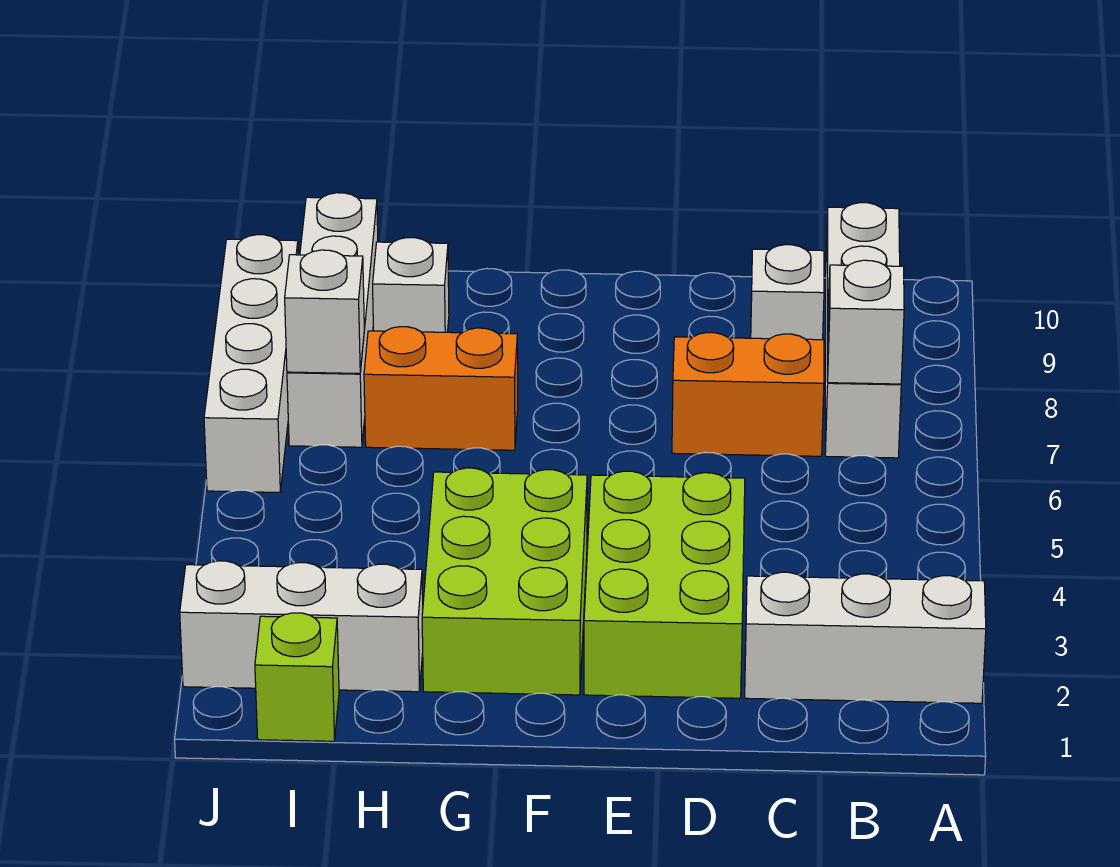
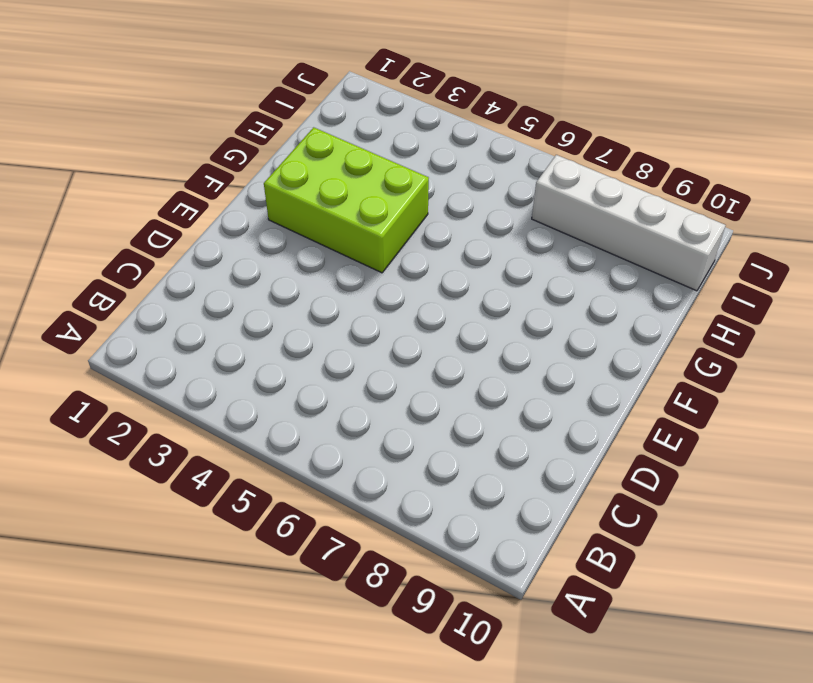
none -> white 1x3 brick [745,572,986,703]
none -> white 1x4 brick [825,203,901,458]
none -> orange 1x2 brick [672,333,824,456]

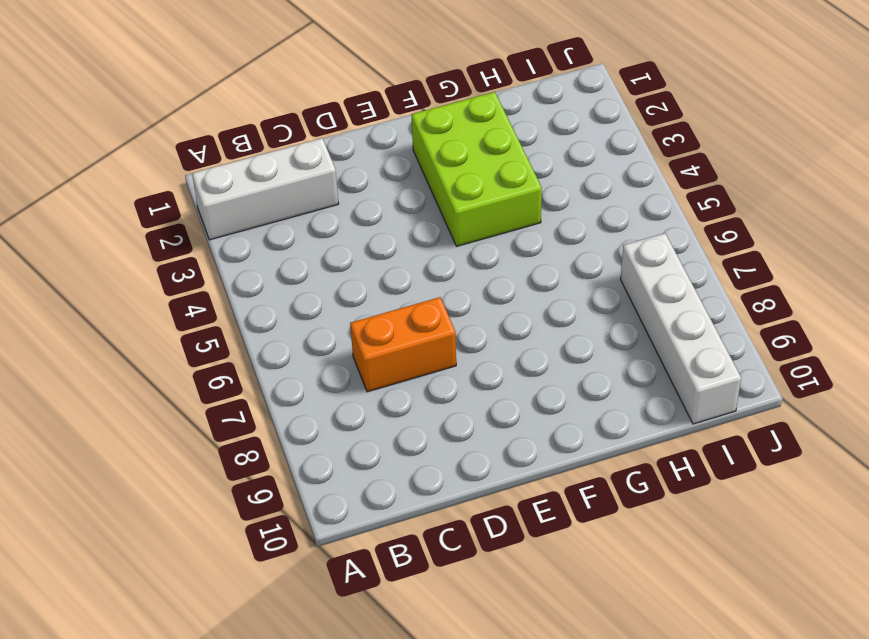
none -> white 1x4 brick [825,203,901,458]
none -> white 1x1 brick [751,245,824,340]
none -> lime 2x3 brick [584,471,745,698]

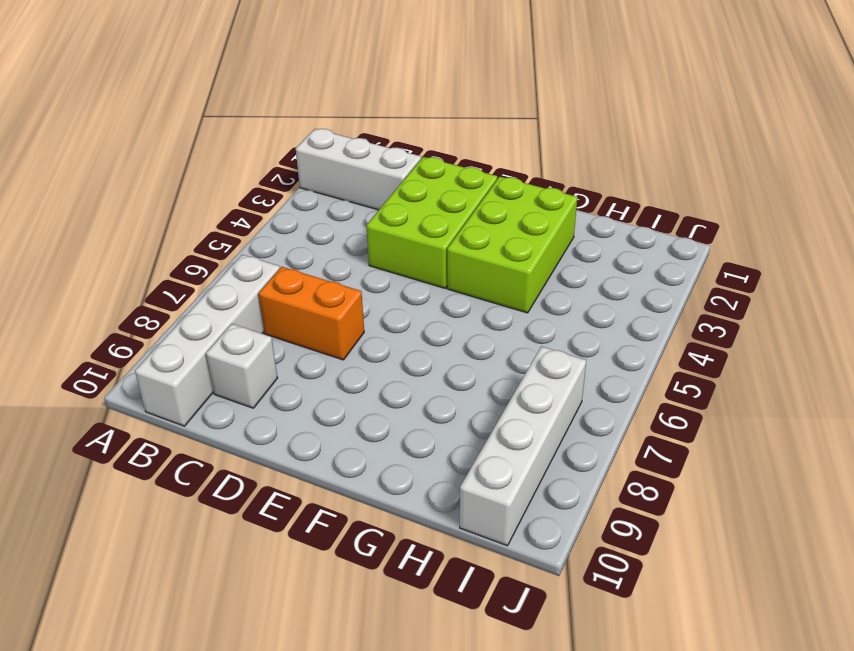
none -> orange 1x2 brick [364,327,518,450]
none -> white 1x3 brick [180,561,423,692]
none -> white 1x1 brick [373,238,449,332]

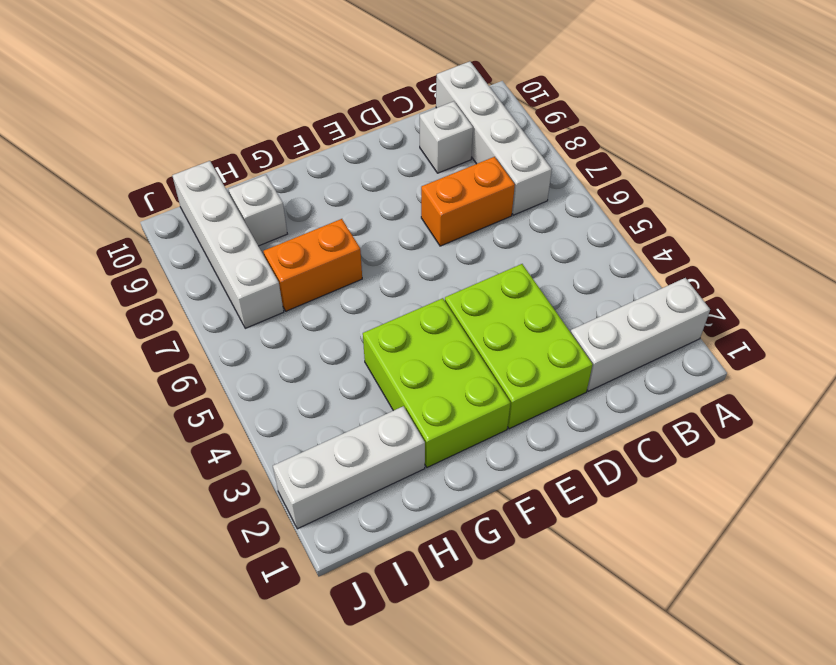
none -> lime 1x1 brick [255,613,339,741]
none -> white 1x4 brick [204,235,298,492]
none -> white 1x1 brick [828,260,904,384]

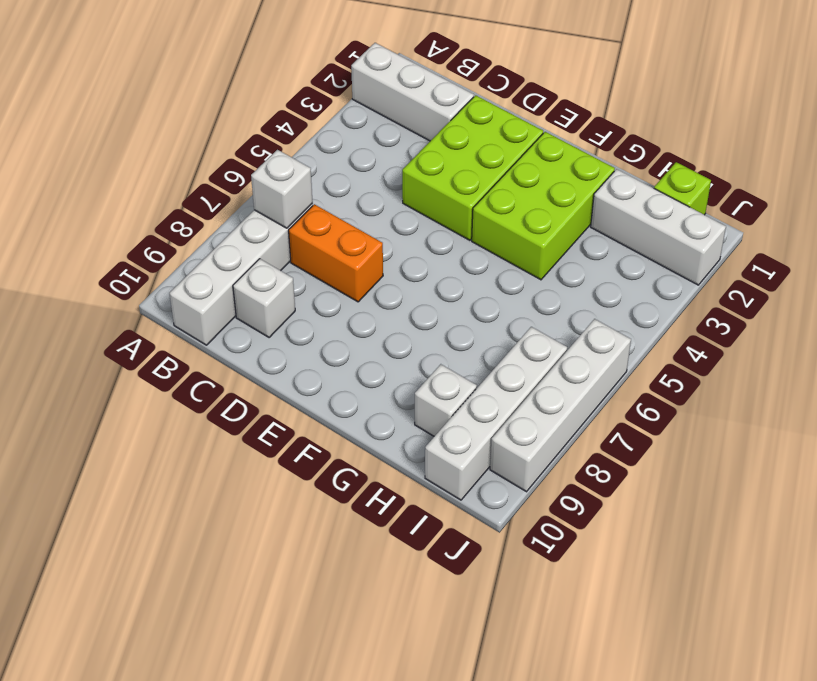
none -> orange 1x2 brick [364,327,518,450]
none -> white 1x1 brick [285,250,364,374]

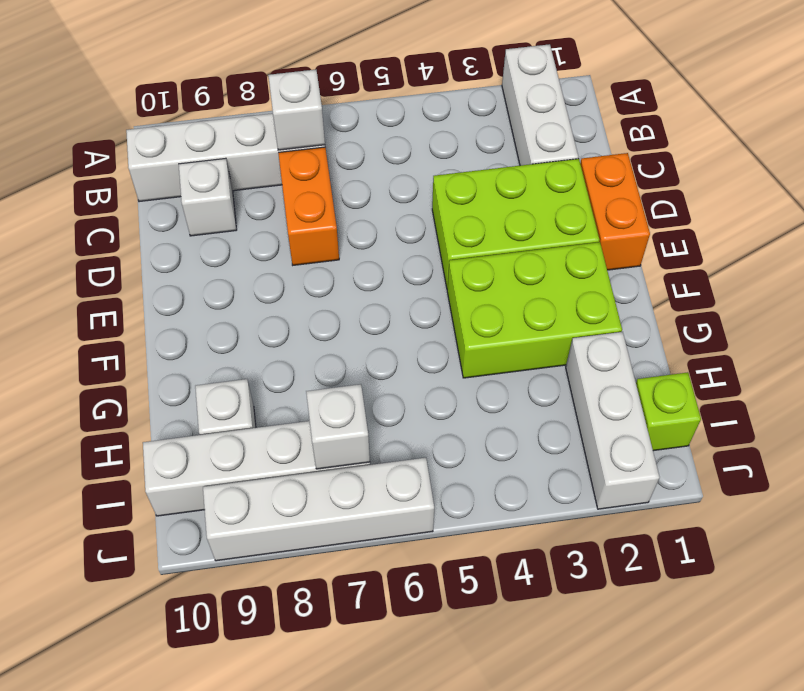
orange 1x2 brick [580,153,650,270] -> orange 1x2 brick moved to [364,327,518,450]

